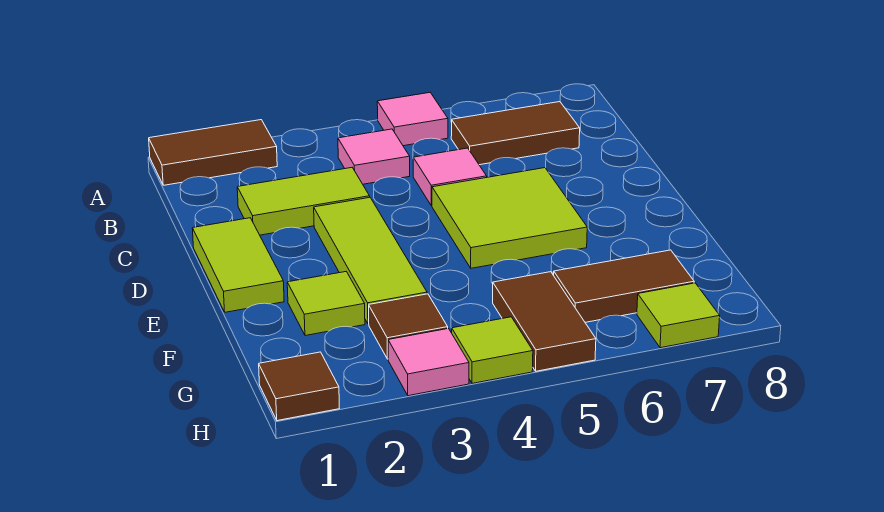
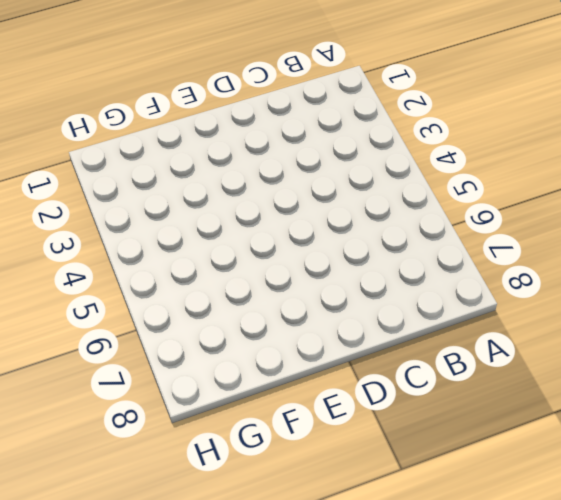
none -> brown 1x2 tile [149,120,277,185]
none -> pink 1x1 tile [377,93,448,146]
none -> pink 1x1 tile [338,129,410,184]

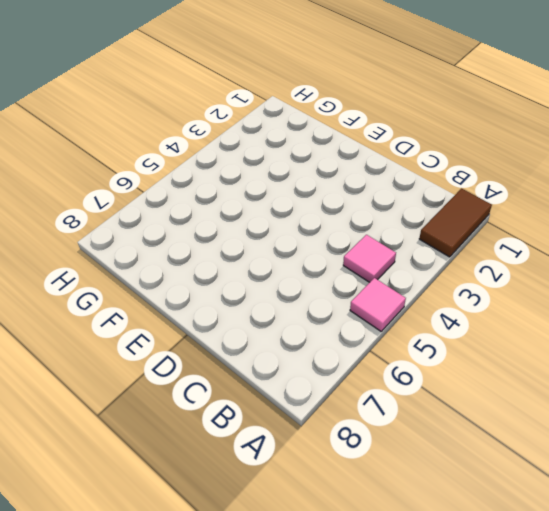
none -> brown 1x2 tile [451,102,580,165]
none -> lime 1x2 tile [237,168,370,235]
none -> pink 1x1 tile [413,148,487,206]

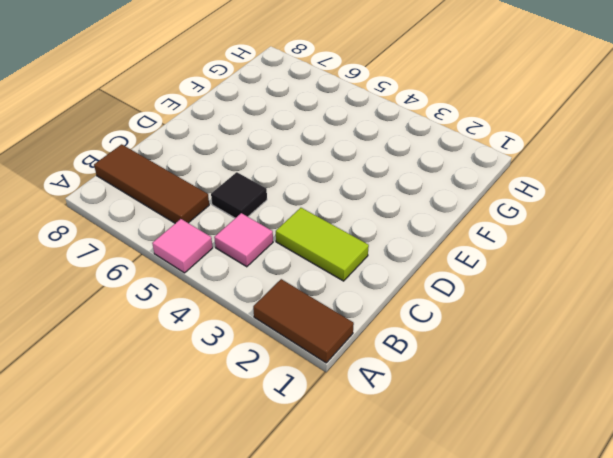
brown 1x3 tile [94,144,209,223] -> brown 1x2 tile [451,102,580,165]
black 1x1 tile [211,172,267,218] -> pink 1x1 tile [413,148,487,206]
none -> lime 1x2 tile [192,218,284,312]
none -> lime 1x3 tile [314,197,427,324]
none -> lime 2x2 tile [432,168,587,268]

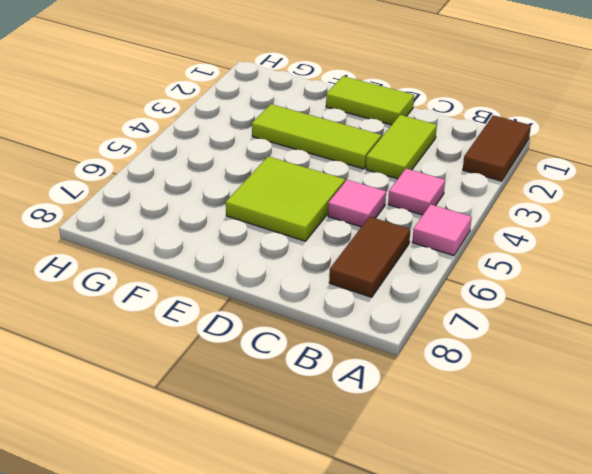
none -> lime 1x1 tile [287,272,365,336]
none -> brown 1x1 tile [369,294,448,359]
none -> brown 1x2 tile [493,272,596,371]

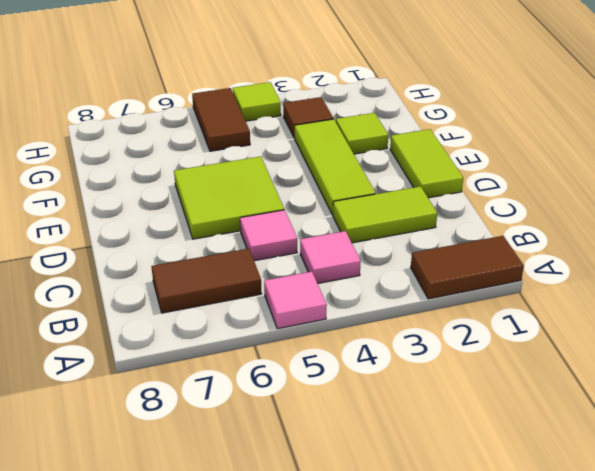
none -> brown 1x2 tile [554,250,694,322]
none -> brown 1x1 tile [259,352,339,421]
none -> pink 1x1 tile [388,329,469,396]

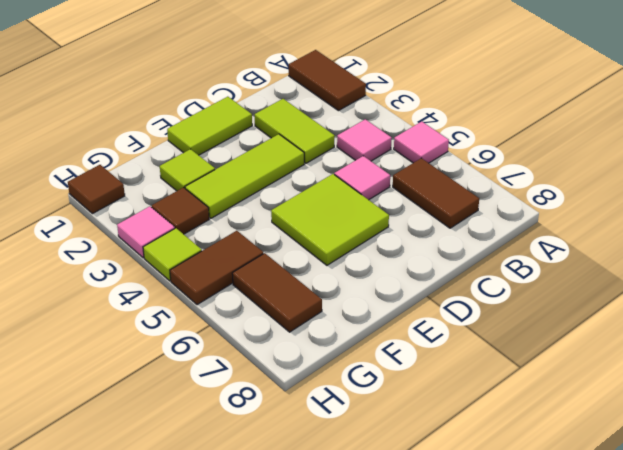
none -> lime 1x1 tile [637,283,720,348]

